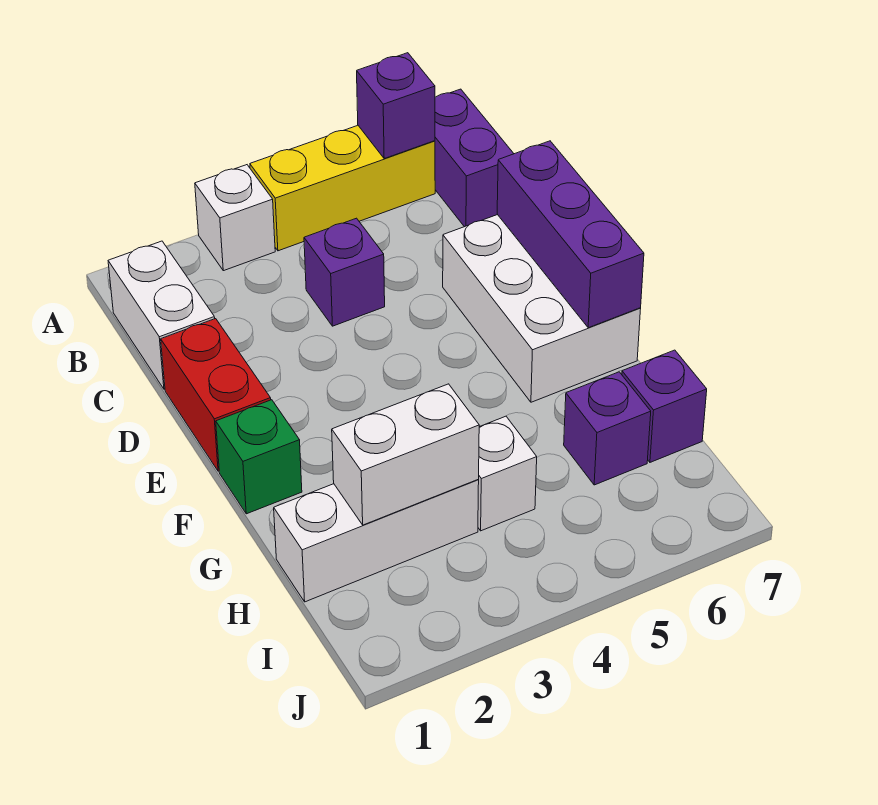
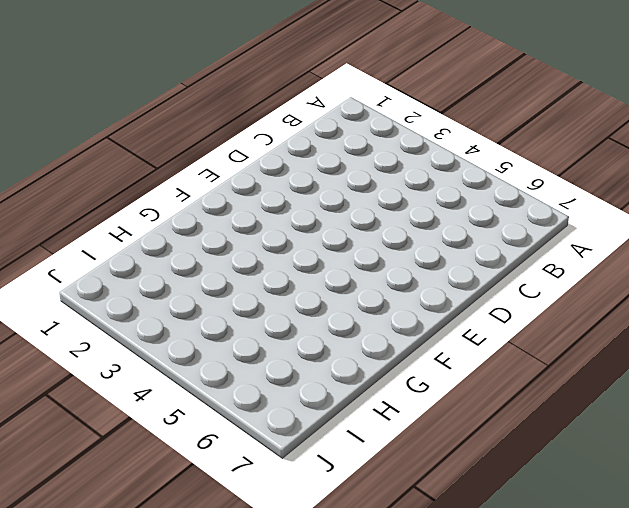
none -> white 1x1 brick [195,165,275,271]
none -> yellow 1x3 brick [250,126,435,251]
none -> purple 1x2 brick [435,89,514,227]

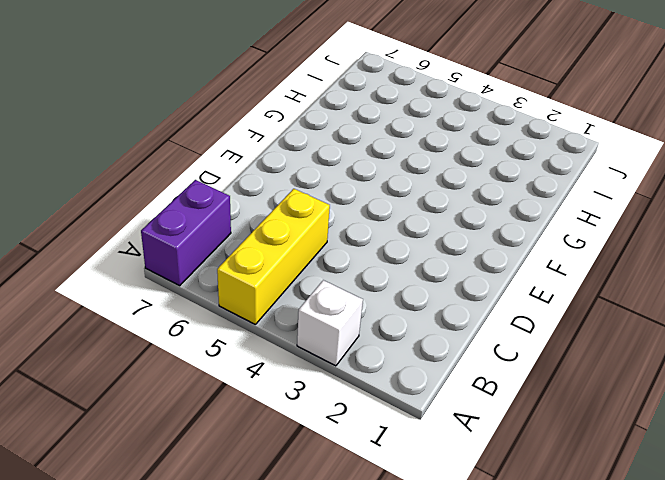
yellow 1x3 brick [217,189,330,325] -> yellow 1x3 brick turned to [250,126,435,251]
none -> white 1x2 brick [108,241,215,389]
none -> purple 1x1 brick [304,218,385,326]
none -> red 1x2 brick [161,319,271,471]

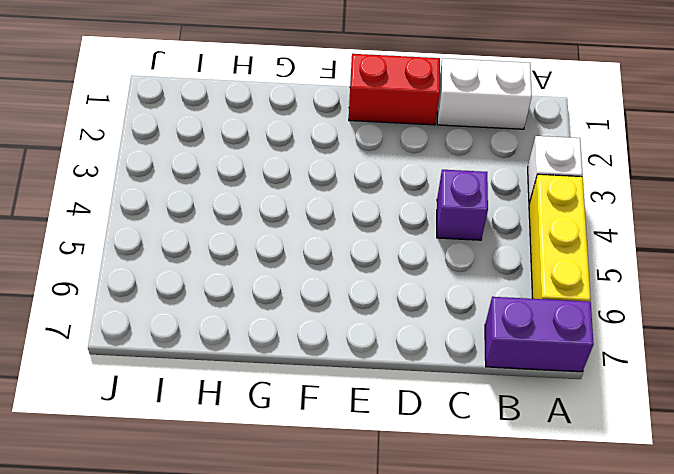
none -> white 2x3 brick [443,215,641,402]
none -> green 1x1 brick [216,400,302,514]
none -> white 1x3 brick [274,480,479,602]

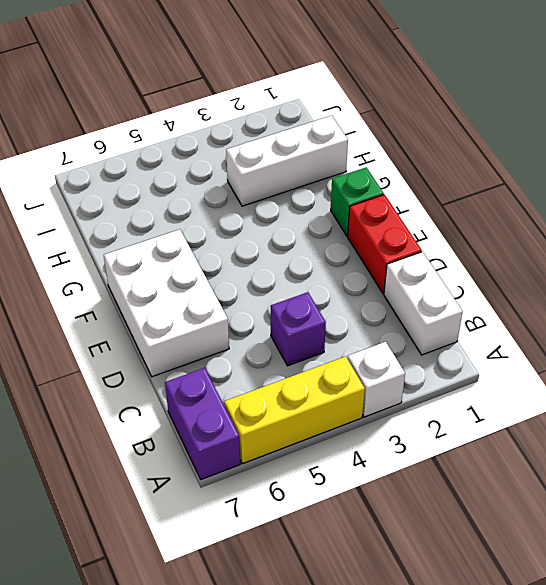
none -> white 1x1 brick [478,416,537,531]
none -> purple 1x1 brick [564,372,651,485]
none -> purple 1x1 brick [622,350,707,462]

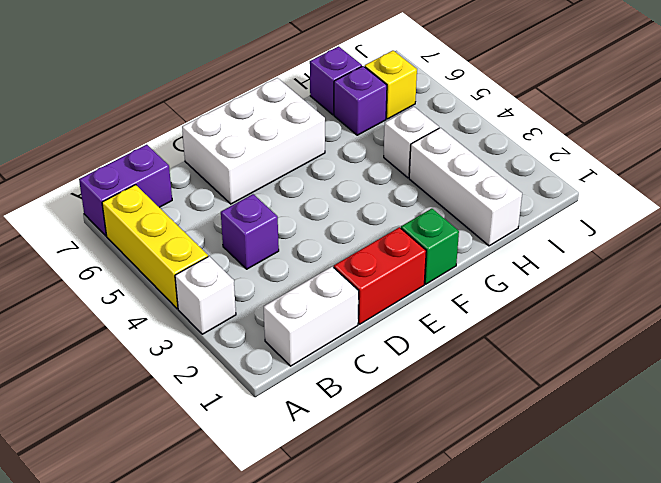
yellow 1x1 brick [365,51,417,119] -> none
none -> purple 1x1 brick [357,53,435,159]
none -> purple 1x3 brick [497,141,644,328]
none -> white 1x2 brick [332,384,479,525]

